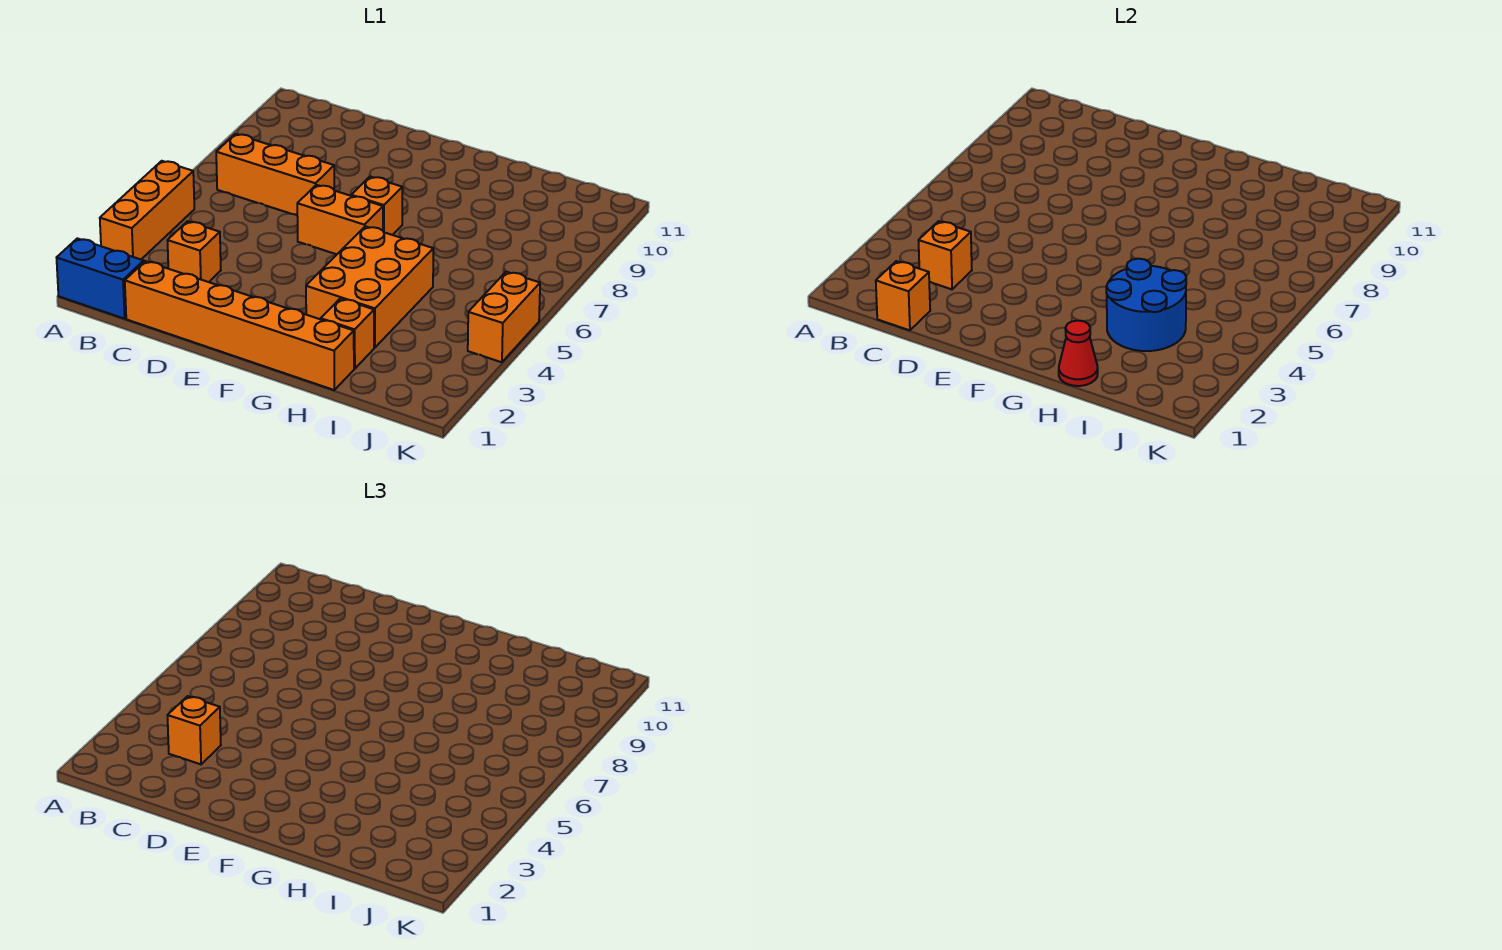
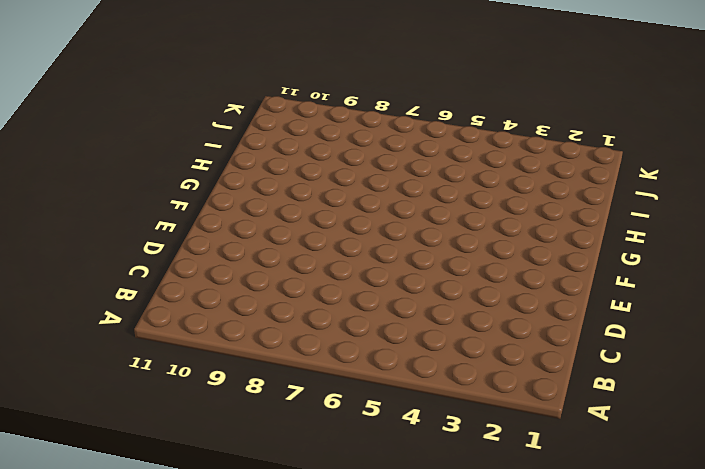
none -> blue 1x2 brick [57,238,144,319]
none -> orange 1x3 brick [100,161,194,259]
none -> orange 1x3 brick [216,134,334,215]

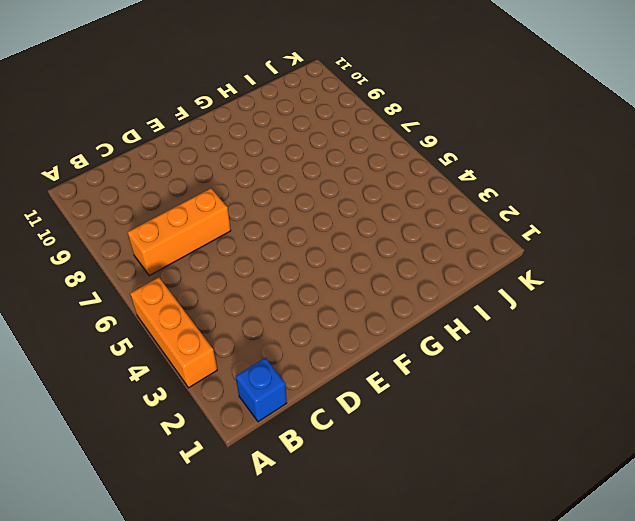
blue 1x1 brick [236,358,287,422] -> blue 1x2 brick [57,238,144,319]
none -> orange 1x6 brick [125,261,354,390]
none -> orange 1x1 brick [168,221,221,282]
none -> orange 1x2 brick [297,185,383,254]

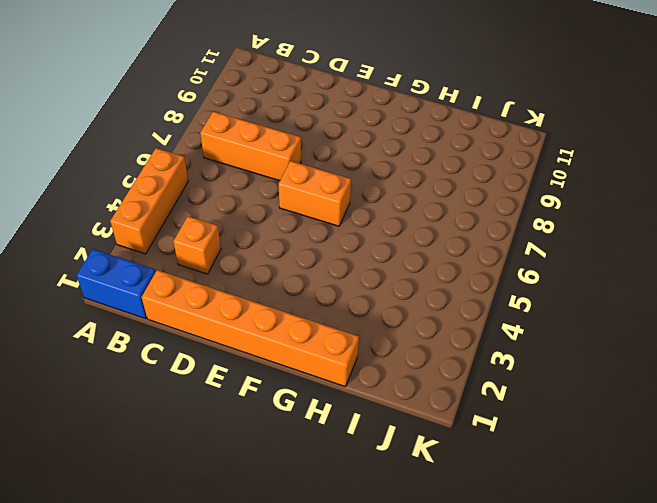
none -> orange 1x1 brick [351,177,402,235]
none -> orange 2x3 brick [306,226,433,348]
none -> orange 1x1 brick [321,298,374,369]

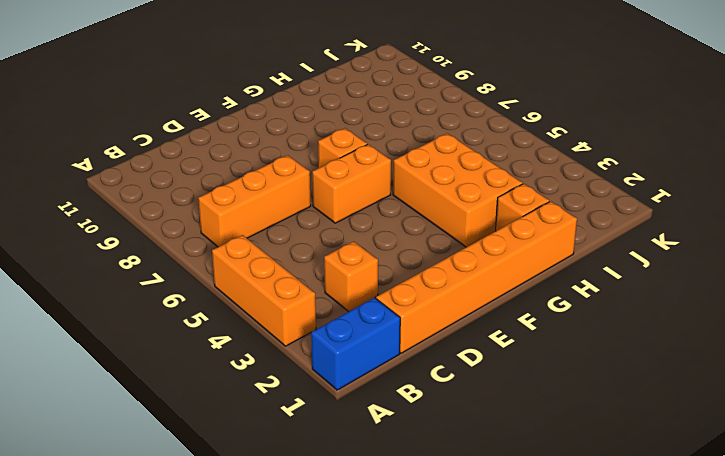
none -> orange 1x2 brick [468,272,540,362]
none -> orange 1x1 brick [876,261,930,330]
none -> orange 1x1 brick [919,221,972,289]

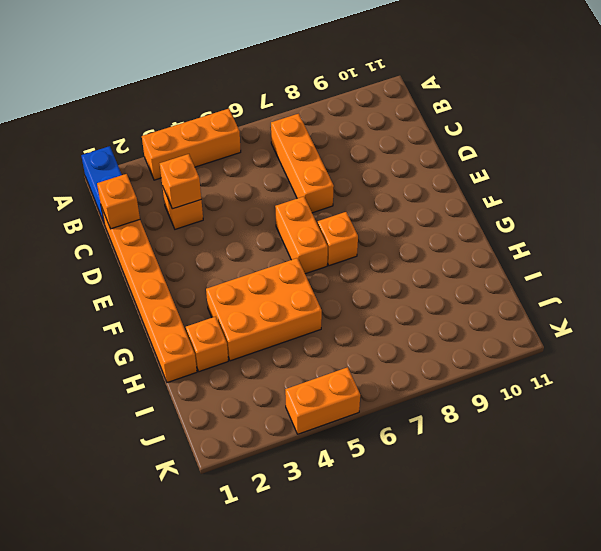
none -> red 1x1 cone [1059,321,1098,386]
none -> blue 2x2 round brick [1106,259,1186,351]
none -> orange 1x1 brick [168,696,221,764]

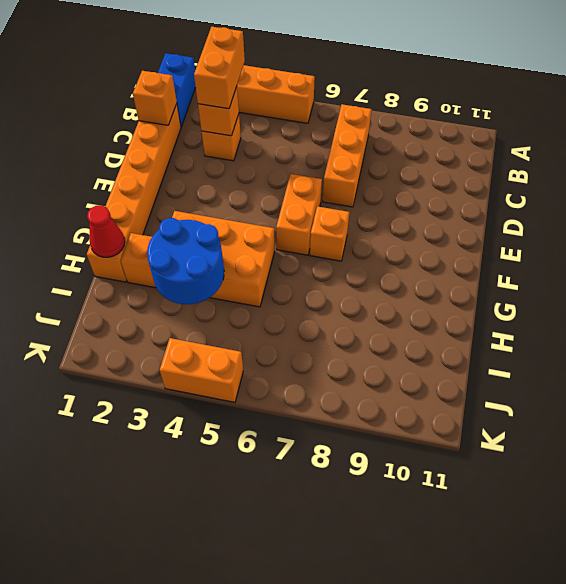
orange 1x2 brick [194,27,245,109] -> orange 1x1 brick [168,696,221,764]

